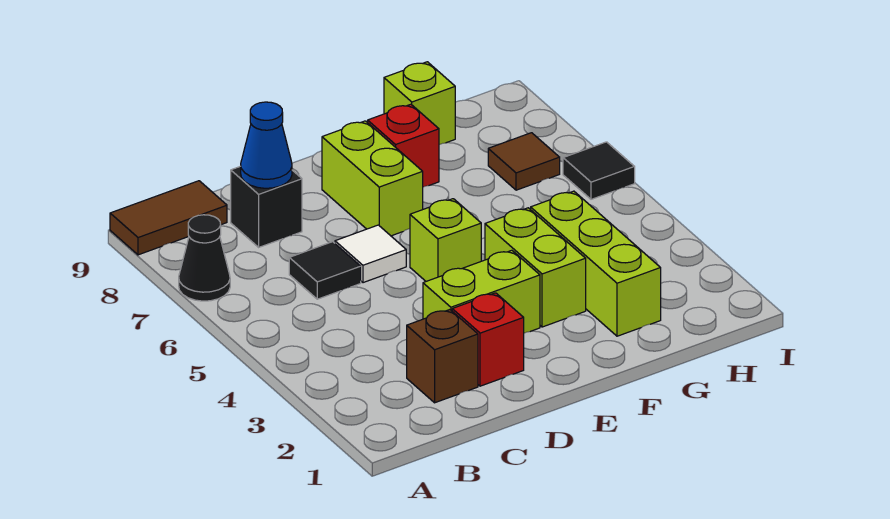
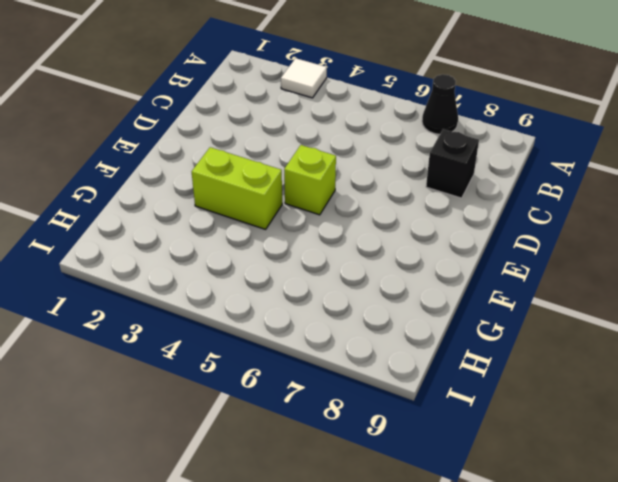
white 1x1 tile [281,58,327,98] -> white 1x1 tile moved to [335,225,406,283]
none -> brown 1x2 tile [110,181,227,255]
none -> brown 1x1 brick [407,310,478,403]
none -> black 1x1 tile [289,242,361,299]

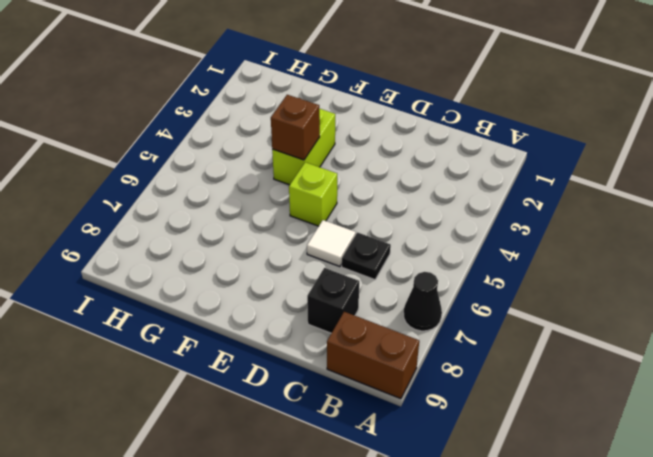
brown 1x2 brick [327,312,419,399] -> brown 1x2 tile [110,181,227,255]
black 1x1 plate [342,232,391,280] -> black 1x1 tile [289,242,361,299]
brown 1x1 brick [271,95,320,160] -> brown 1x1 brick moved to [407,310,478,403]
none -> red 1x1 brick [452,293,524,386]
none -> lime 1x2 brick [423,250,540,333]
none -> lime 1x2 brick [322,121,423,236]

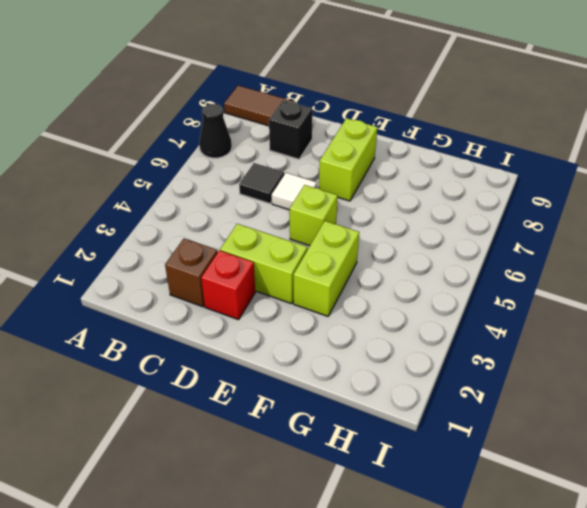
none -> red 1x1 brick [368,104,439,187]
none -> lime 1x3 brick [531,191,661,336]
none -> lime 1x1 brick [384,62,455,145]

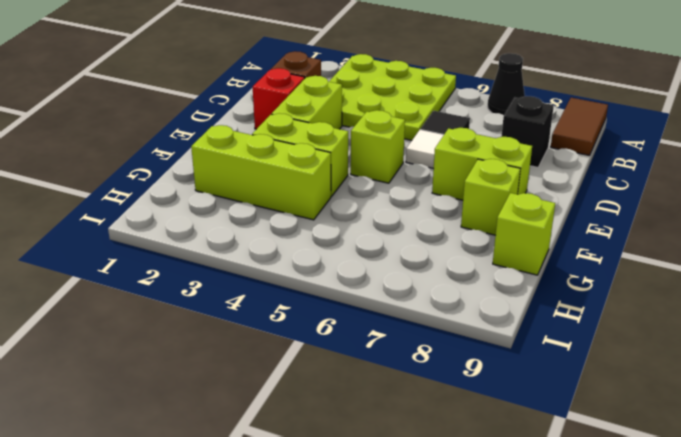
lime 3x3 plate [329,54,456,140] -> none
lime 1x1 brick [461,159,520,235] -> red 1x1 brick [368,104,439,187]
none -> brown 1x1 tile [488,133,560,190]
none -> black 1x1 tile [563,142,635,199]
none -> blue 1x1 cone [241,102,292,188]

